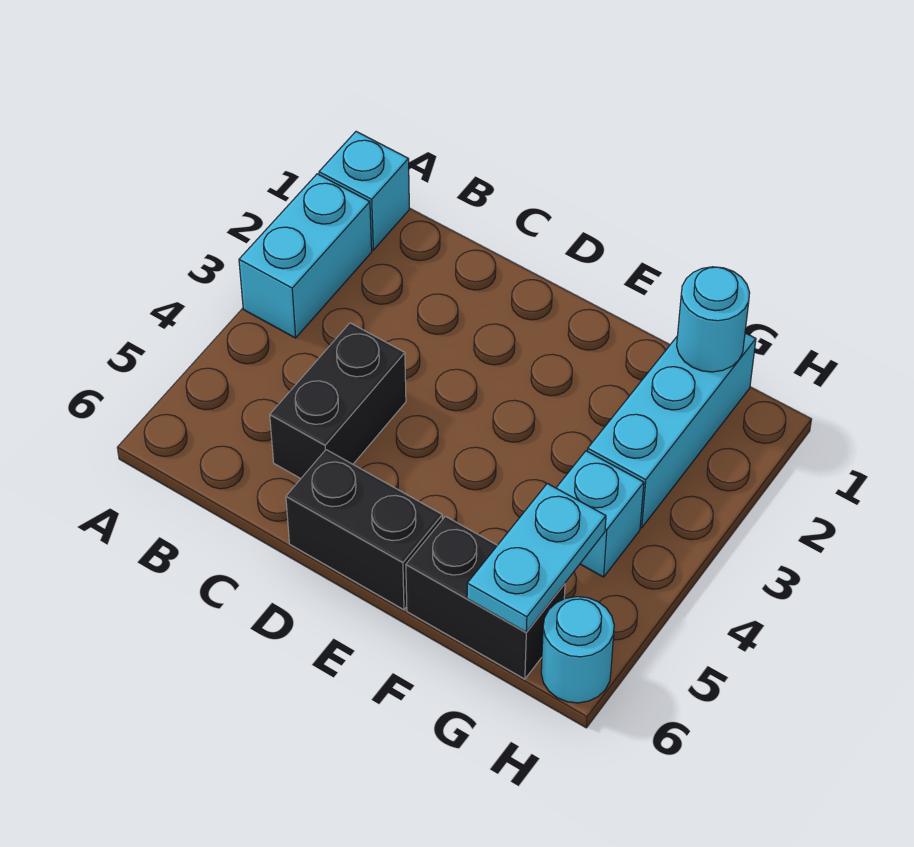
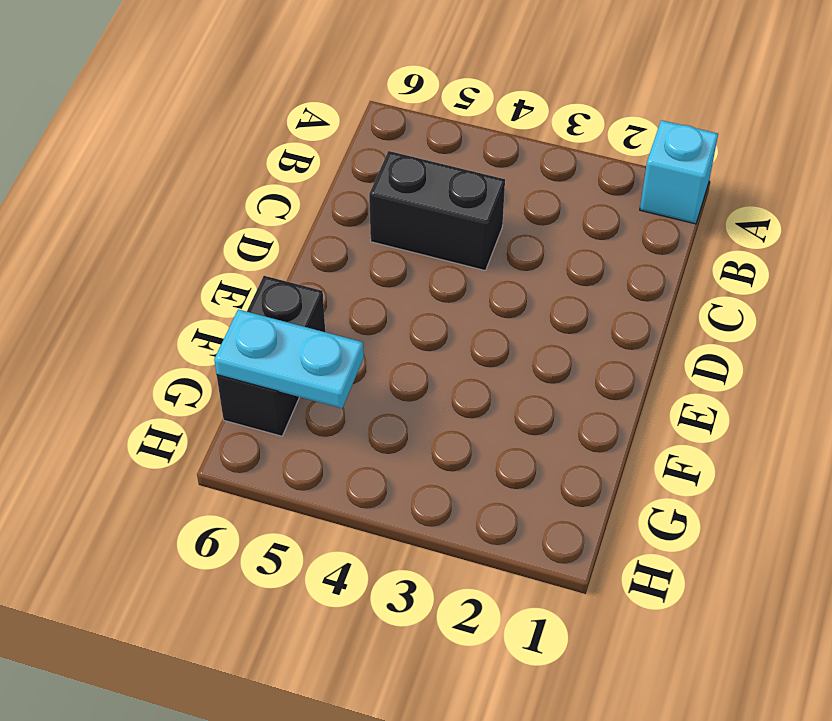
none -> cyan 1x2 brick [239,174,372,338]
none -> black 1x2 brick [286,450,442,610]

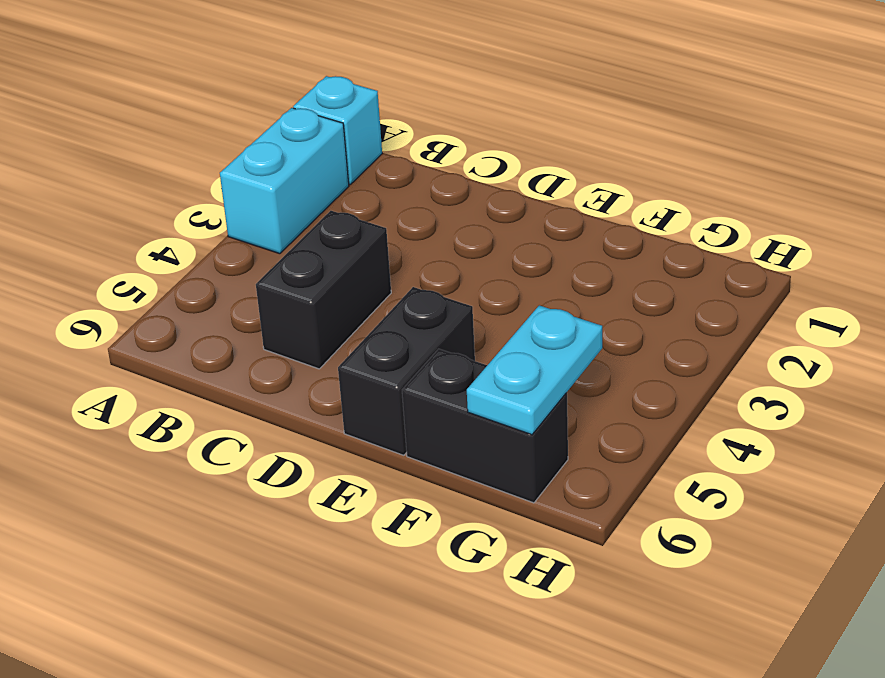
black 1x2 brick [338,287,475,455] -> black 1x2 brick turned to [286,450,442,610]
none -> cyan 1x3 brick [588,333,756,528]
none -> cyan 1x1 brick [556,451,644,577]

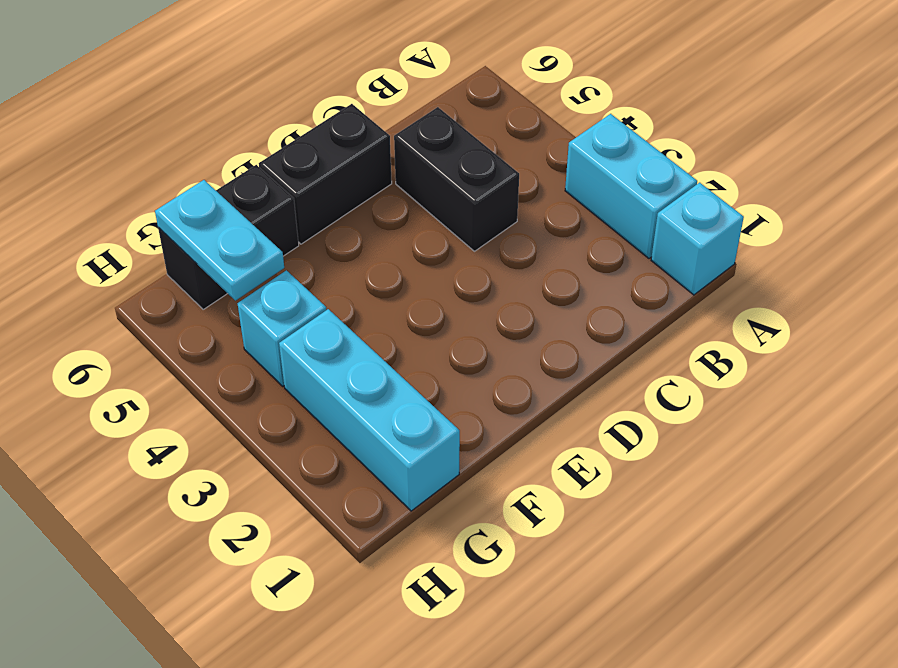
none -> cyan 1x1 round brick [541,597,614,703]
none -> cyan 1x1 round brick [677,267,750,372]

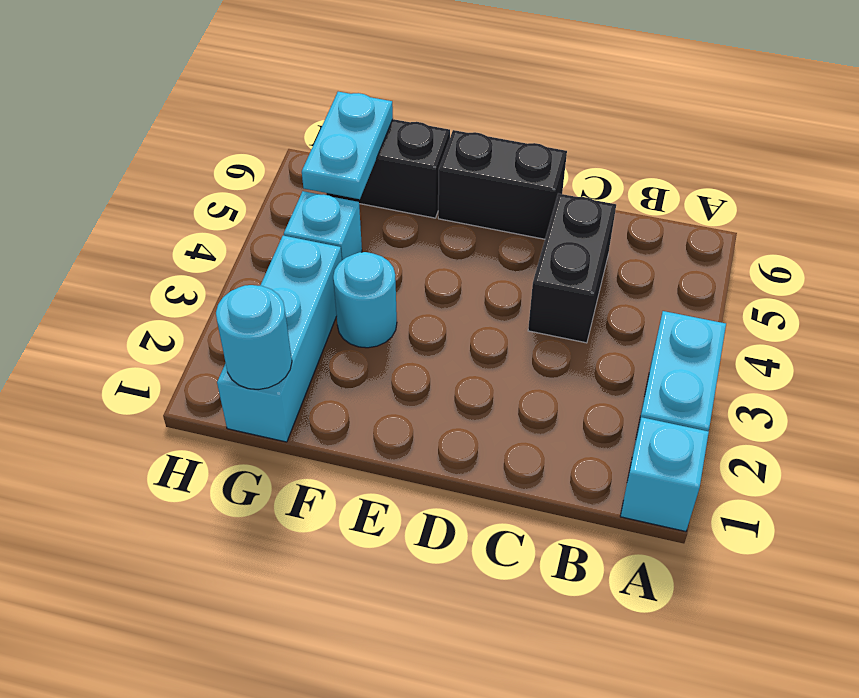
cyan 1x1 round brick [333,252,397,348] -> cyan 1x1 round brick moved to [541,597,614,703]

